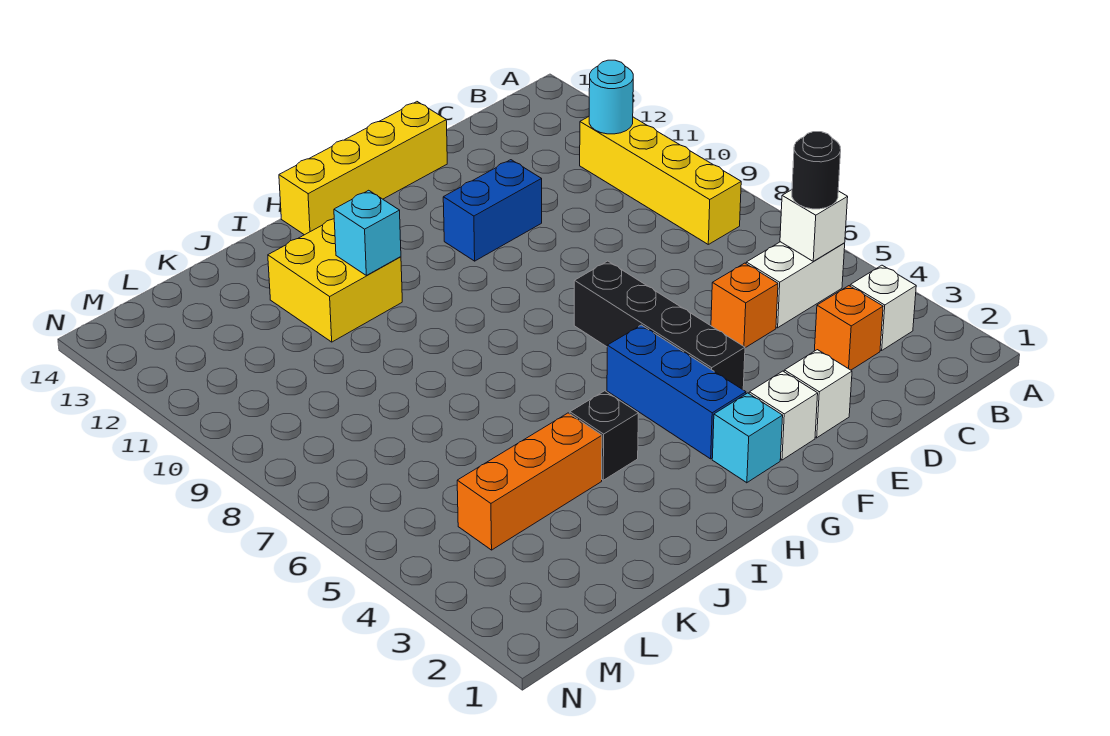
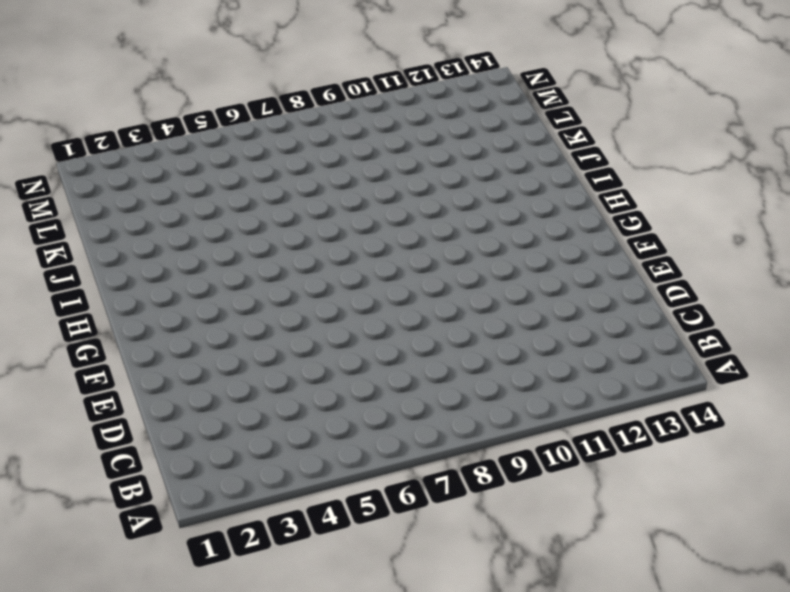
none -> white 1x1 brick [850,265,916,351]
none -> white 1x2 brick [746,242,845,328]
none -> yellow 1x4 brick [580,117,741,244]

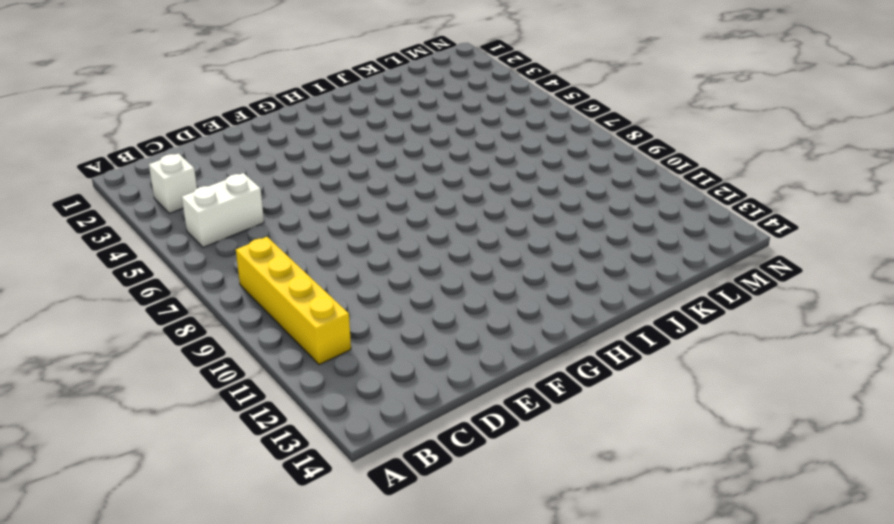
none -> orange 1x1 brick [814,286,883,370]
none -> orange 1x1 brick [711,263,778,348]
none -> white 1x1 brick [784,350,852,438]

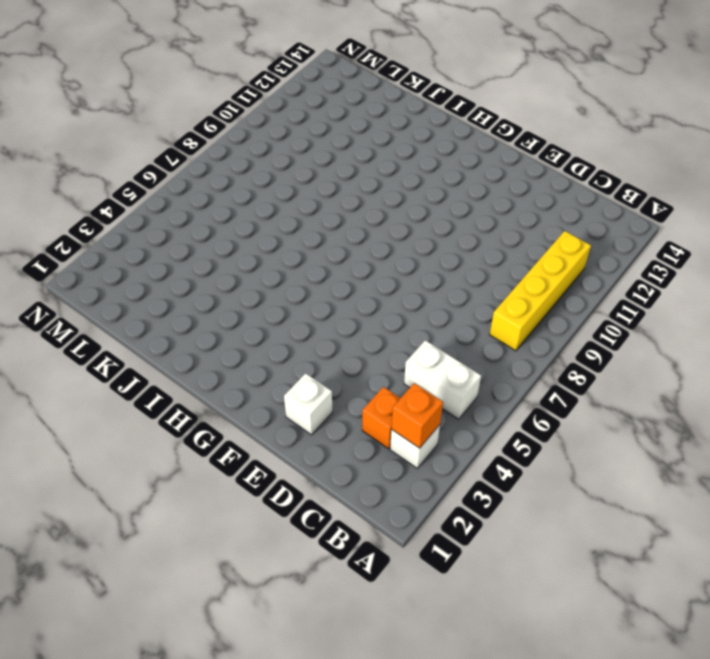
orange 1x1 brick [391,383,443,448] -> orange 1x1 brick moved to [711,263,778,348]
none -> blue 1x2 brick [443,160,542,261]
none -> yellow 1x4 brick [279,102,447,235]
none -> white 1x1 brick [749,371,818,460]

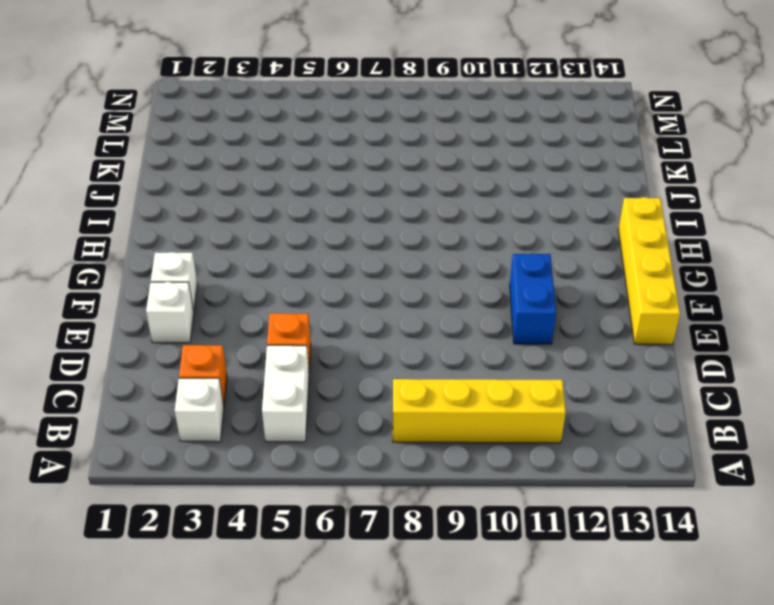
none -> black 1x4 brick [574,261,745,390]
none -> cyan 1x1 brick [712,393,783,483]
none -> blue 1x3 brick [607,325,746,459]

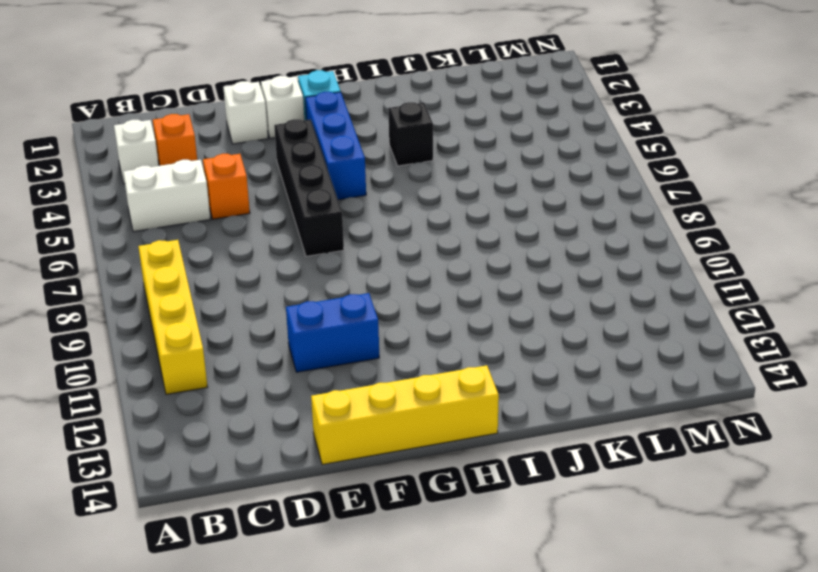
none -> yellow 2x2 brick [268,219,402,342]
none -> orange 1x3 brick [457,413,602,550]
none -> white 1x1 brick [780,190,848,261]

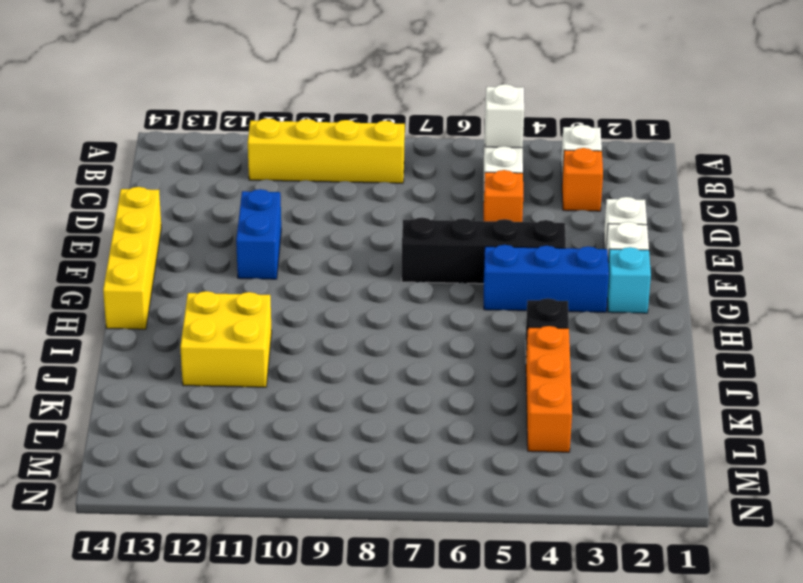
none -> cyan 1x1 round brick [589,60,633,134]
none -> cyan 1x1 brick [334,190,401,275]
none -> black 1x1 round brick [792,132,841,209]

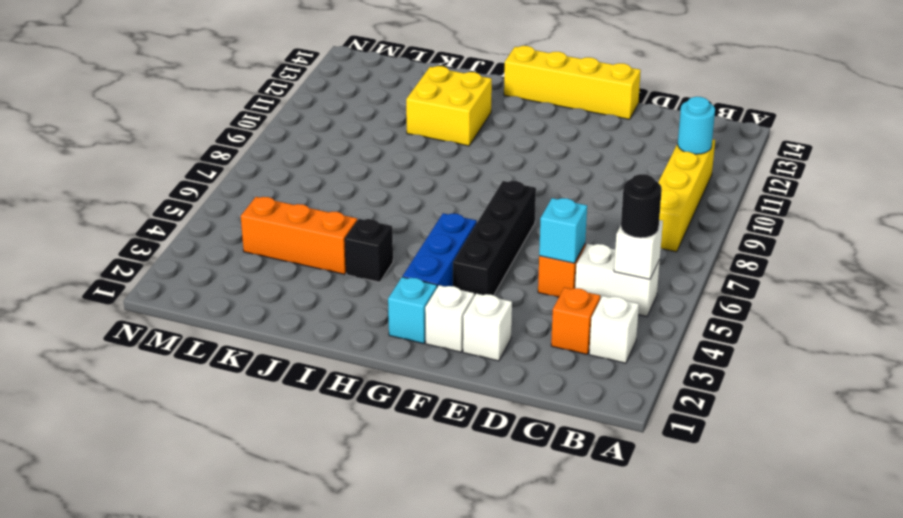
cyan 1x1 brick [539,198,587,263] -> cyan 1x1 brick moved to [334,190,401,275]
none -> blue 1x2 brick [443,160,542,261]

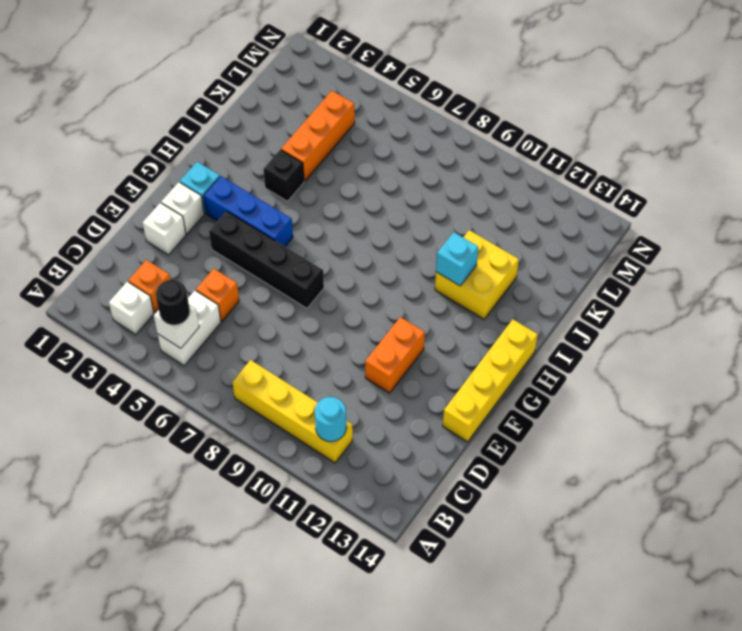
orange 1x2 brick [365,317,425,393] -> blue 1x2 brick [443,160,542,261]

